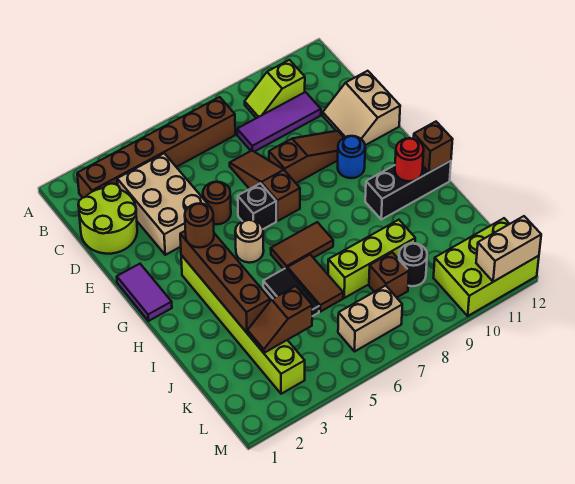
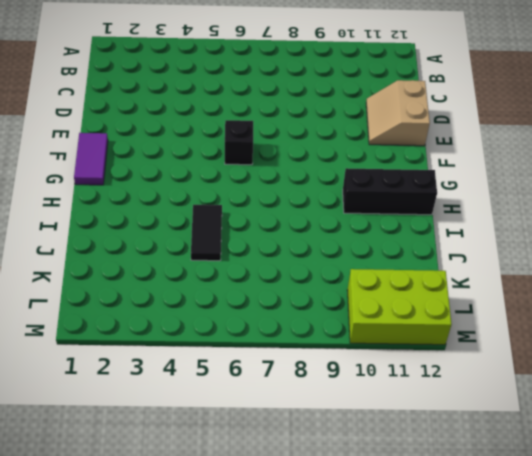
none -> brown 1x6 brick [77,97,235,198]
none -> lime 1x2 slope [245,60,305,118]
none -> lime 2x2 round brick [78,184,137,254]

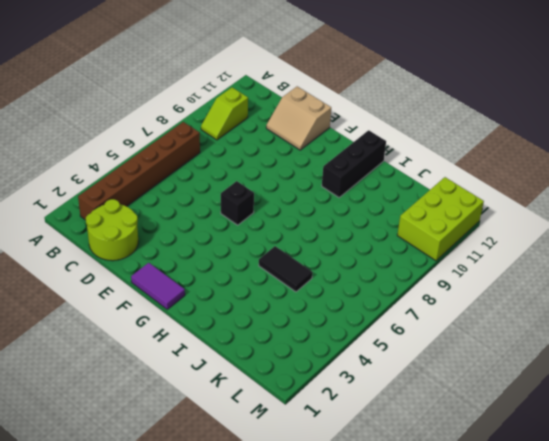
none -> tan 2x3 brick [117,153,211,255]
none -> purple 1x3 tile [237,92,321,152]
none -> brown 1x3 slope [230,151,300,221]

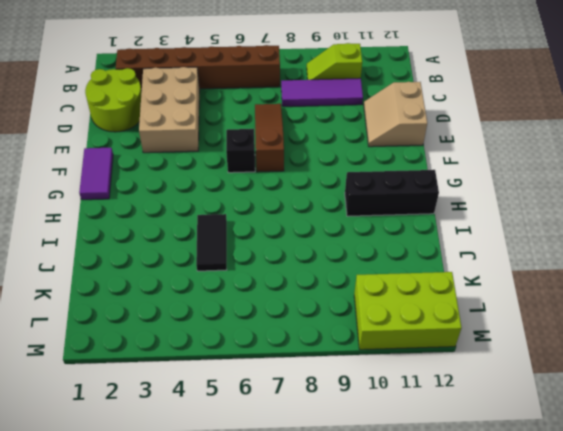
none -> brown 1x1 round brick [203,182,231,224]
none -> brown 1x3 slope [269,131,344,183]
none -> blue 1x1 round brick [338,136,365,178]

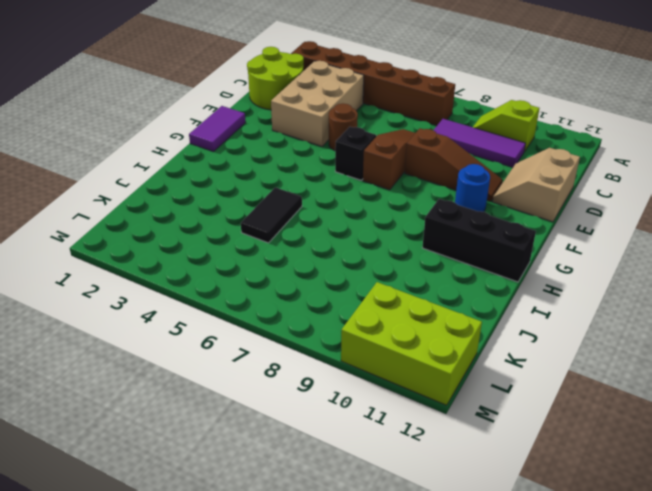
none -> lime 1x6 brick [181,255,305,394]
none -> tan 1x1 round brick [235,220,264,263]
none -> brown 1x2 tile [271,222,333,269]

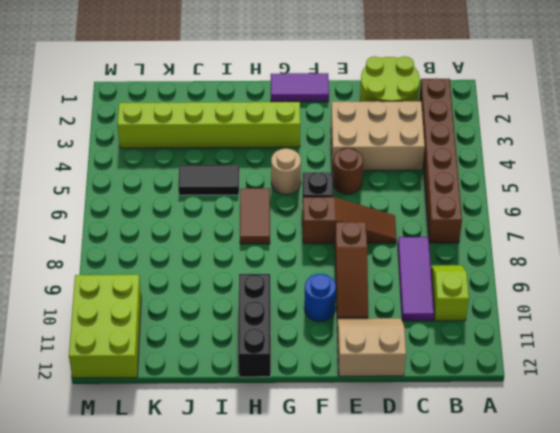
none -> brown 1x2 tile [287,255,343,312]
none -> lime 1x3 brick [328,220,415,298]
none -> brown 1x1 brick [369,252,409,297]

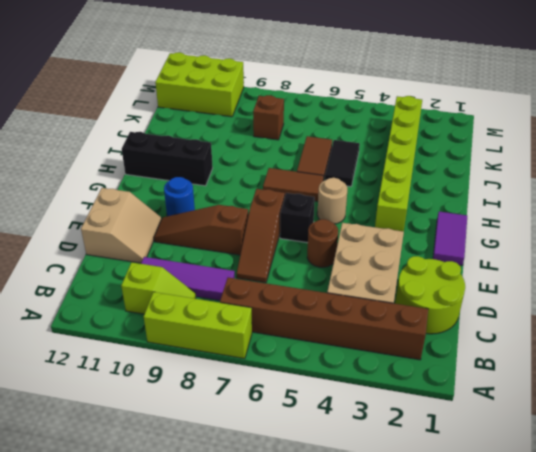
lime 1x3 brick [144,292,252,359] -> lime 1x3 brick moved to [328,220,415,298]
none -> black 1x1 round brick [399,243,427,286]
none -> tan 1x2 brick [338,286,402,352]
none -> brown 1x4 brick [180,231,270,333]

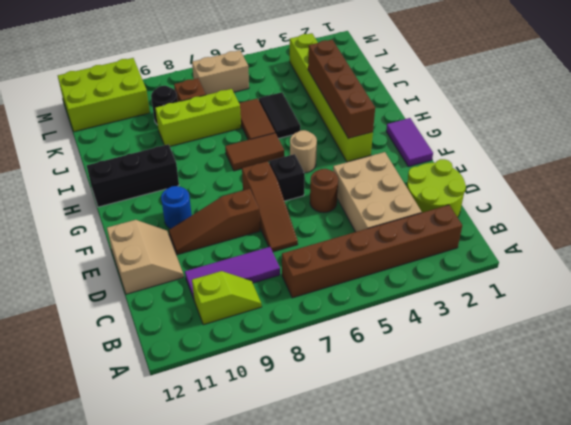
none -> red 1x1 round brick [395,138,424,181]
none -> brown 1x1 brick [414,122,453,172]
none -> brown 1x2 slope [248,286,312,353]

